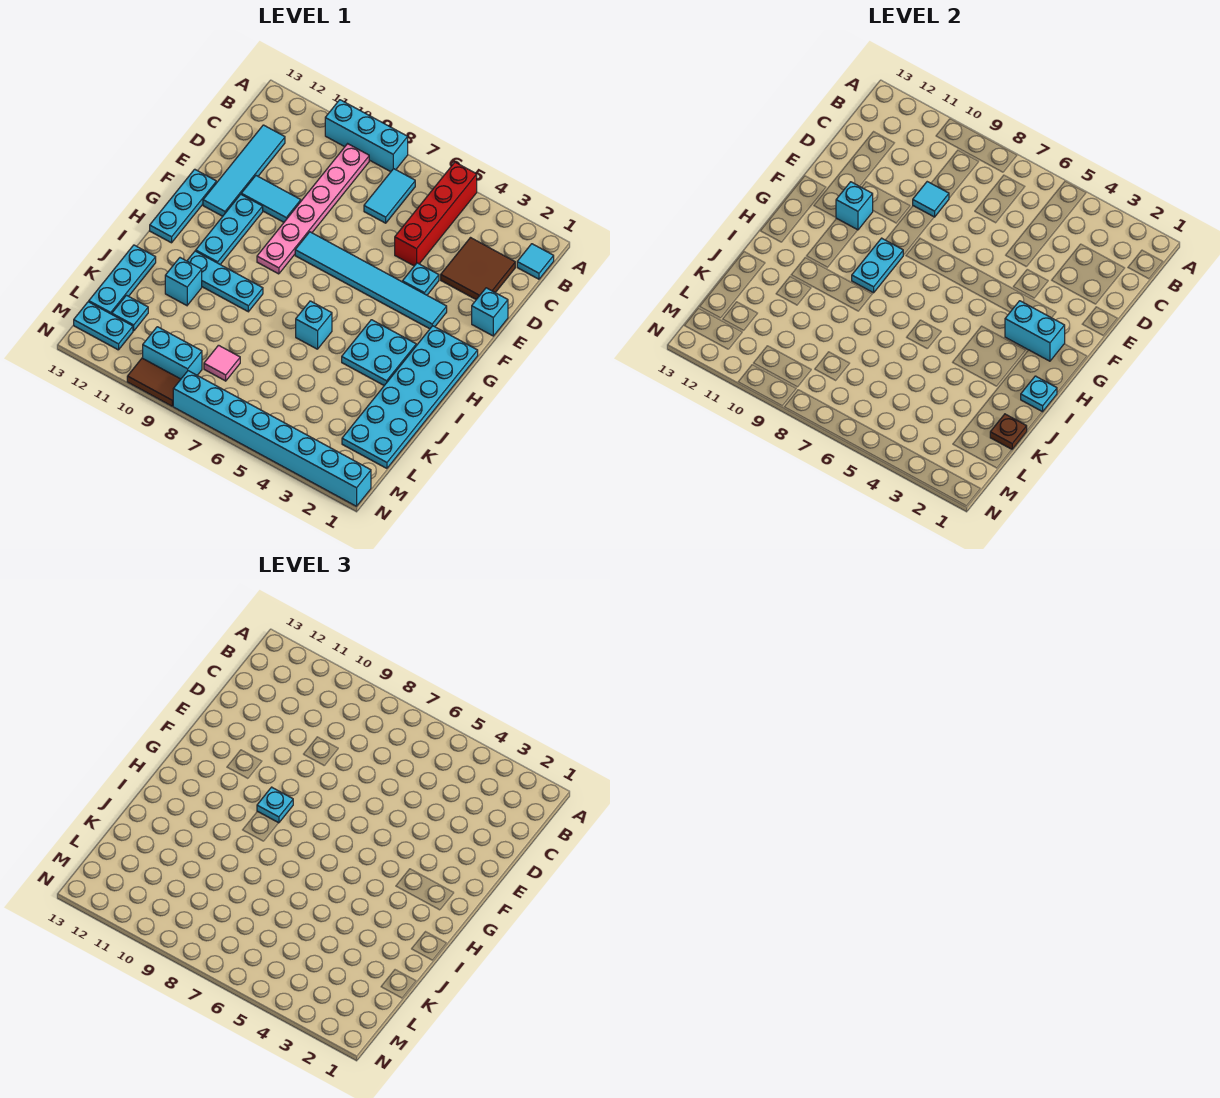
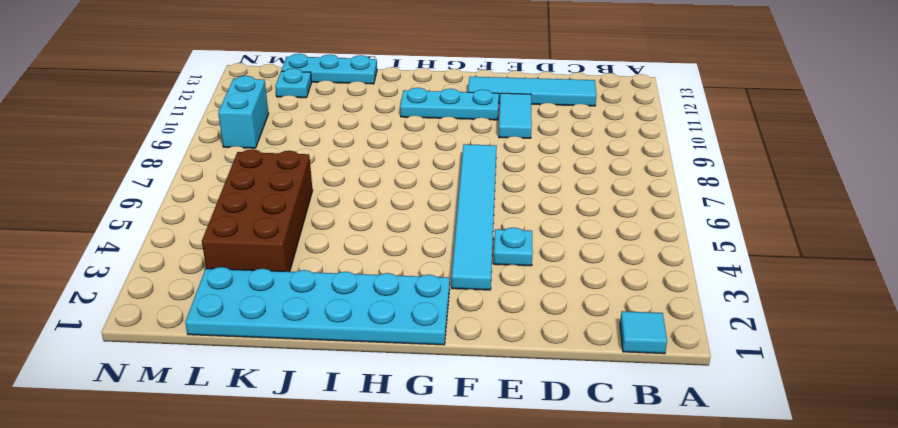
brown 2x4 brick [202,149,313,272] -> none
none -> red 1x4 brick [395,162,477,266]
none -> cyan 1x3 brick [325,100,408,172]
none -> cyan 1x2 tile [364,169,415,223]
none -> pink 1x6 plate [257,144,369,274]

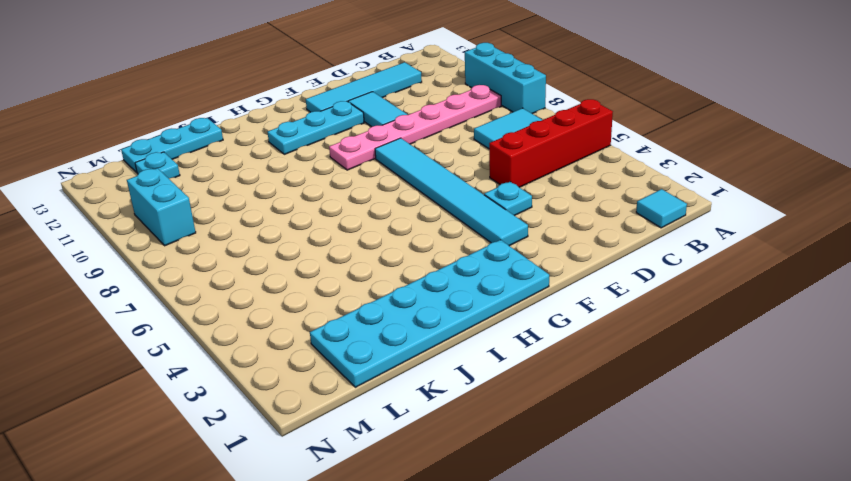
none -> brown 2x2 tile [441,238,515,300]
none -> cyan 1x1 brick [472,288,508,336]
none -> cyan 1x3 plate [150,169,216,243]
none -> cyan 2x2 plate [342,320,416,385]

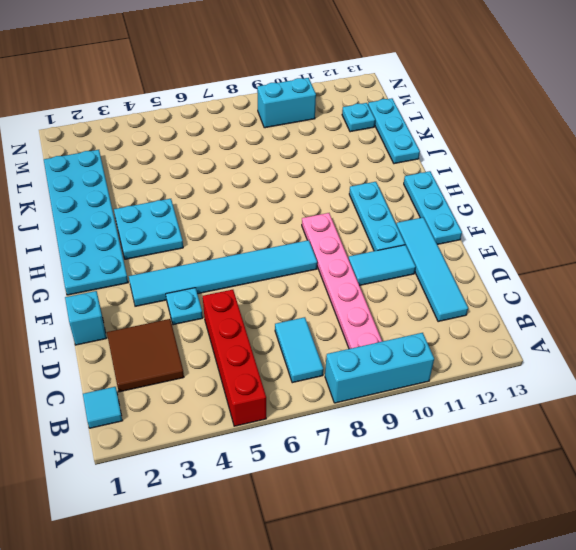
none -> cyan 1x1 brick [296,301,332,349]
none -> cyan 1x3 plate [187,251,263,312]
none -> cyan 1x1 brick [165,258,202,305]
none -> pink 1x1 tile [204,345,240,381]

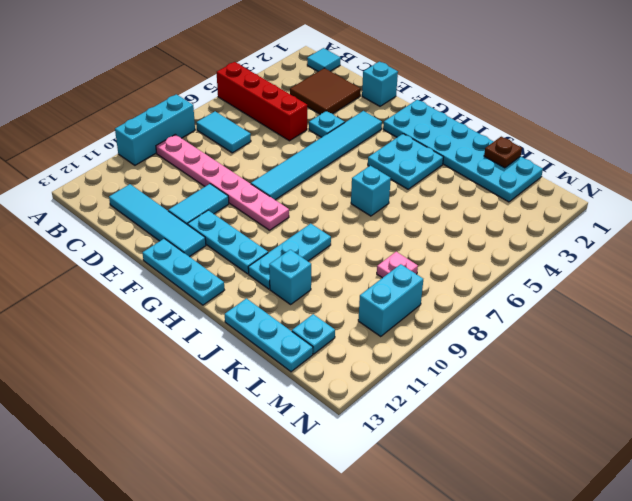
pink 1x1 plate [377,252,418,278] -> pink 1x1 tile [204,345,240,381]
none -> cyan 1x2 plate [74,302,133,350]
none -> cyan 1x8 brick [173,371,371,506]
none -> brown 1x2 tile [127,358,181,406]
none -> cyan 1x1 tile [913,182,949,217]

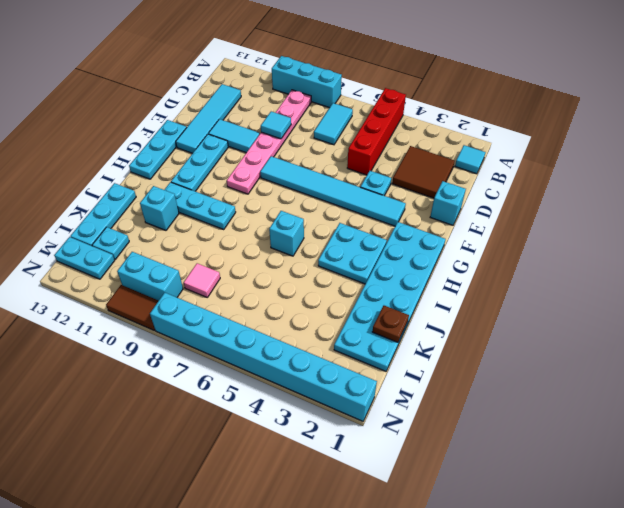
none -> cyan 1x1 brick [836,182,873,230]
none -> cyan 1x2 brick [1005,301,1065,361]
none -> cyan 1x2 plate [852,238,903,293]
none -> cyan 1x1 plate [1021,376,1057,412]

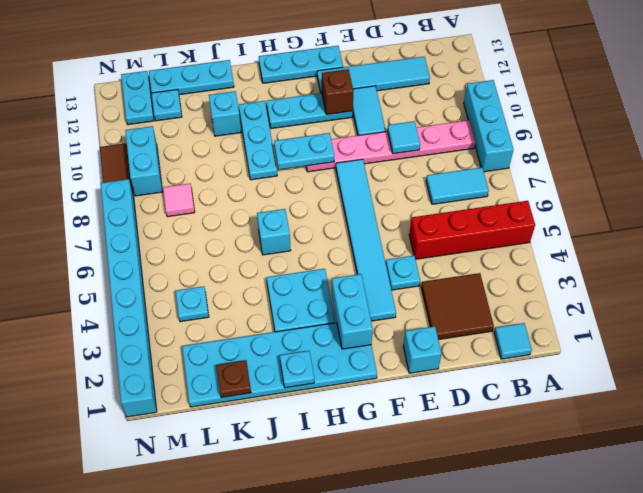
brown 1x1 brick [322,69,354,115] -> cyan 1x1 brick [836,182,873,230]
cyan 1x1 plate [176,286,209,322] -> cyan 1x1 plate moved to [257,787,293,823]

